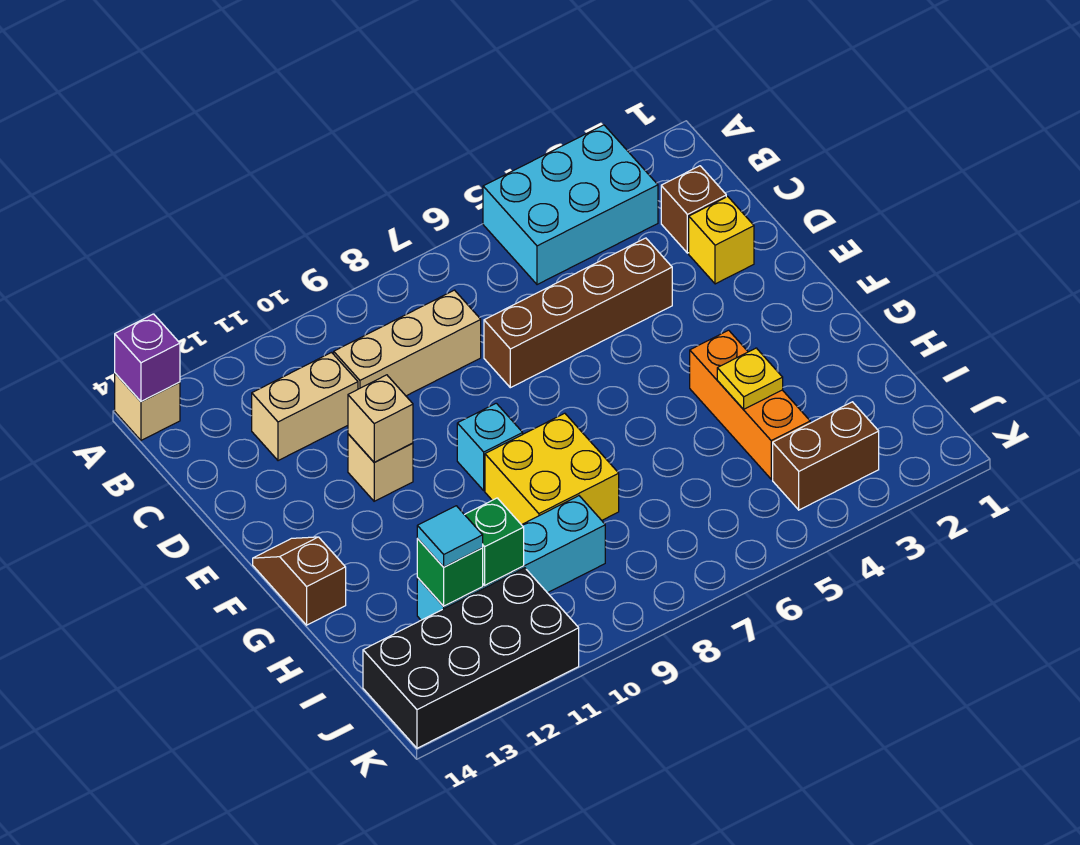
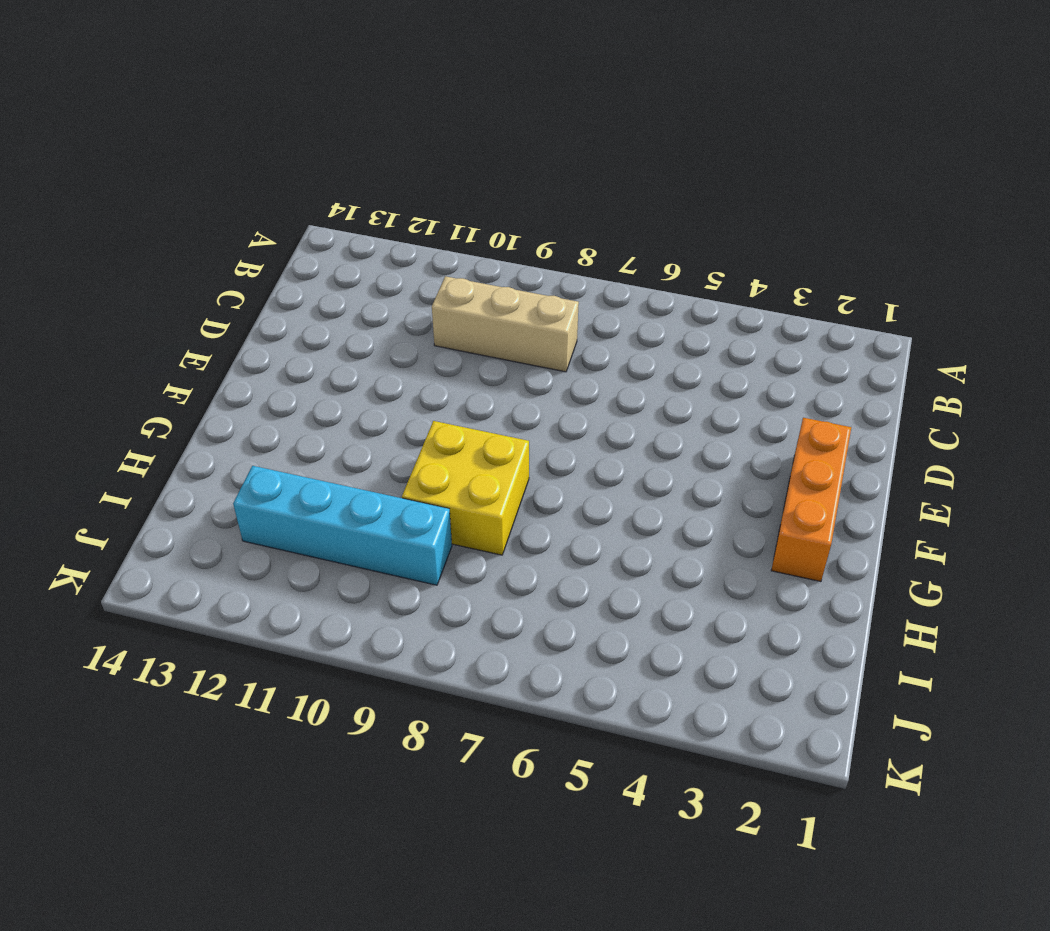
orange 1x3 brick [771,418,851,582] -> orange 1x3 brick moved to [690,330,810,479]
none -> cyan 2x3 brick [483,125,658,285]
none -> tan 1x1 brick [115,373,180,440]
none -> brown 1x1 brick [661,166,726,253]

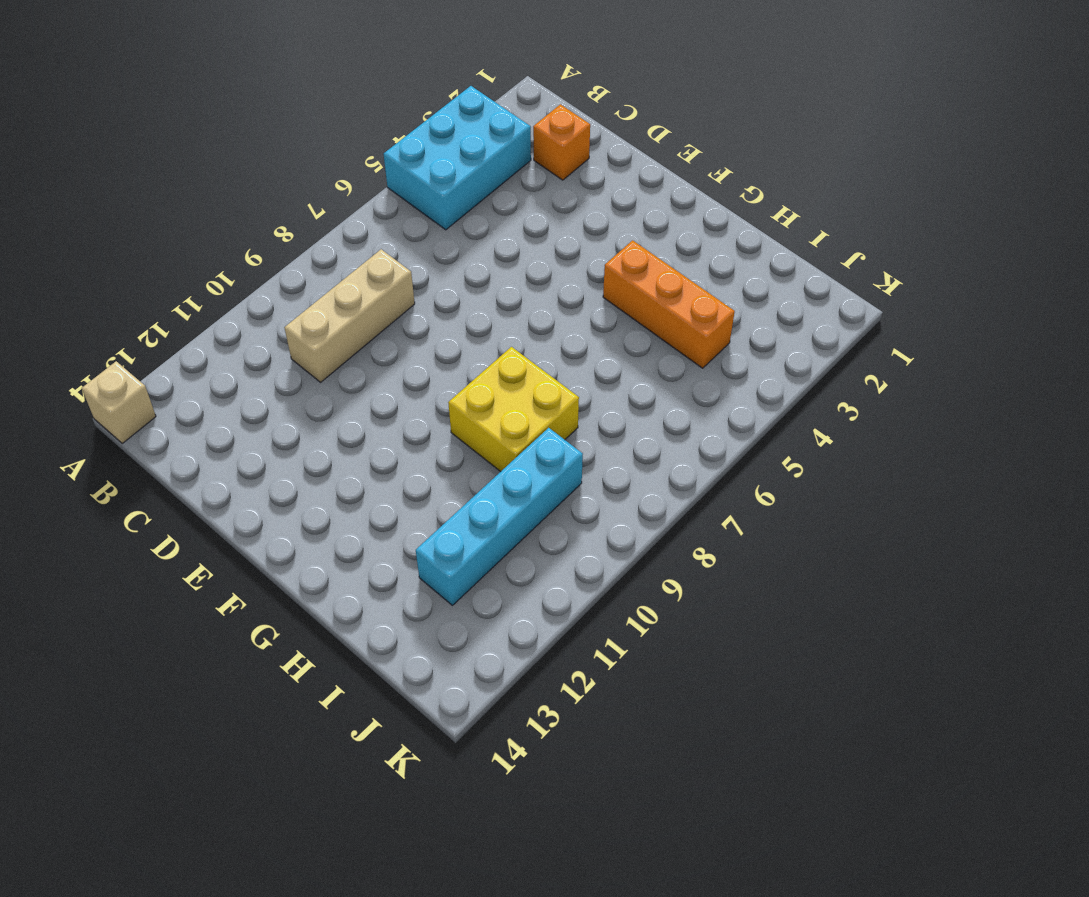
orange 1x1 brick [533,104,590,180] -> brown 1x1 brick [661,166,726,253]
none -> tan 1x2 brick [252,352,358,461]
none -> yellow 1x1 brick [689,196,754,284]
none -> brown 1x4 brick [484,238,672,388]

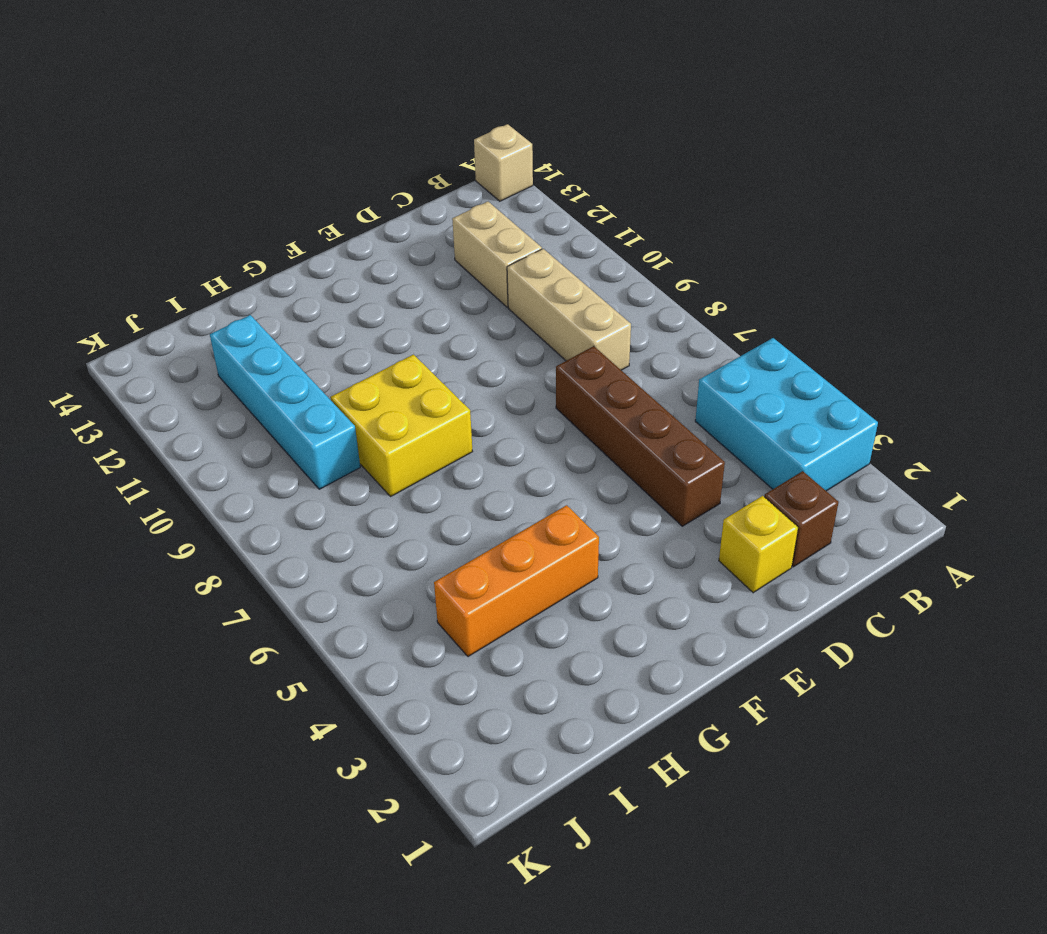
none -> tan 1x1 brick [348,434,413,501]
none -> cyan 1x1 brick [457,403,523,490]
none -> brown 1x2 slope [253,537,346,625]

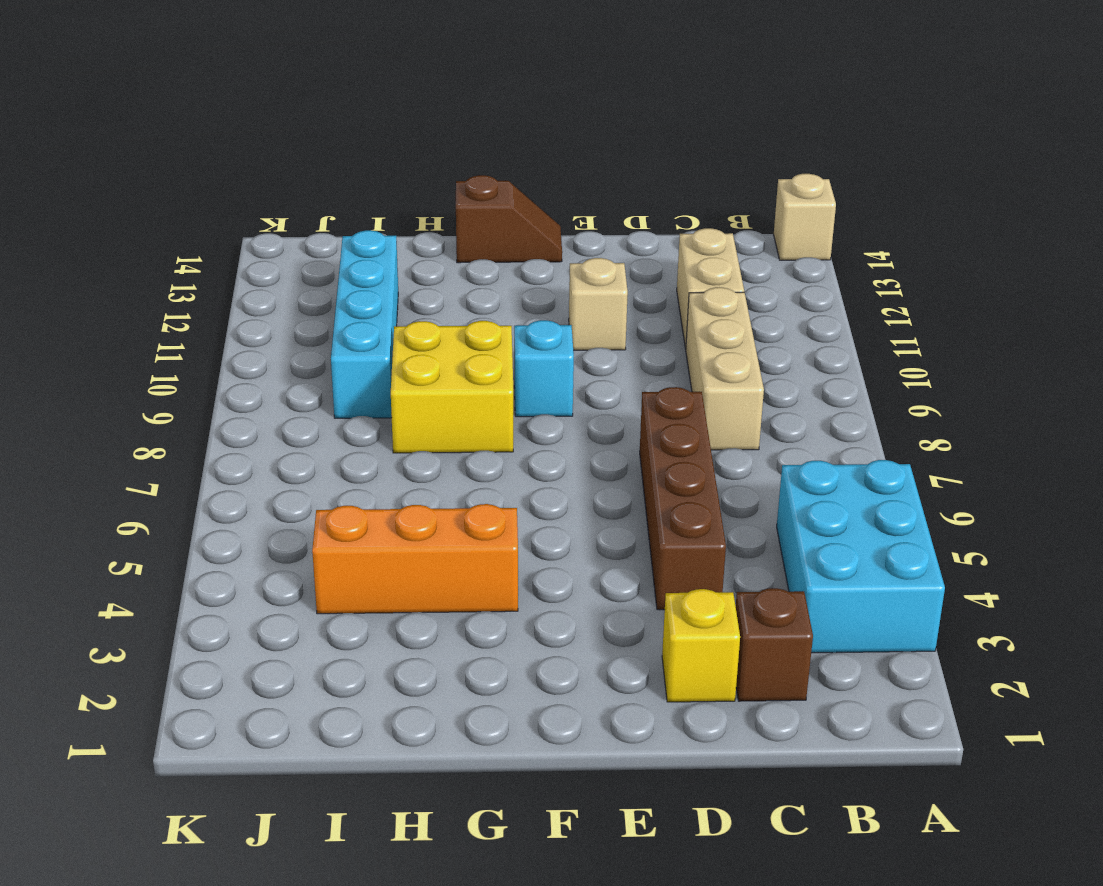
none -> brown 1x2 brick [773,402,879,510]
none -> black 2x4 brick [363,568,579,748]
none -> purple 1x1 brick [115,314,180,402]

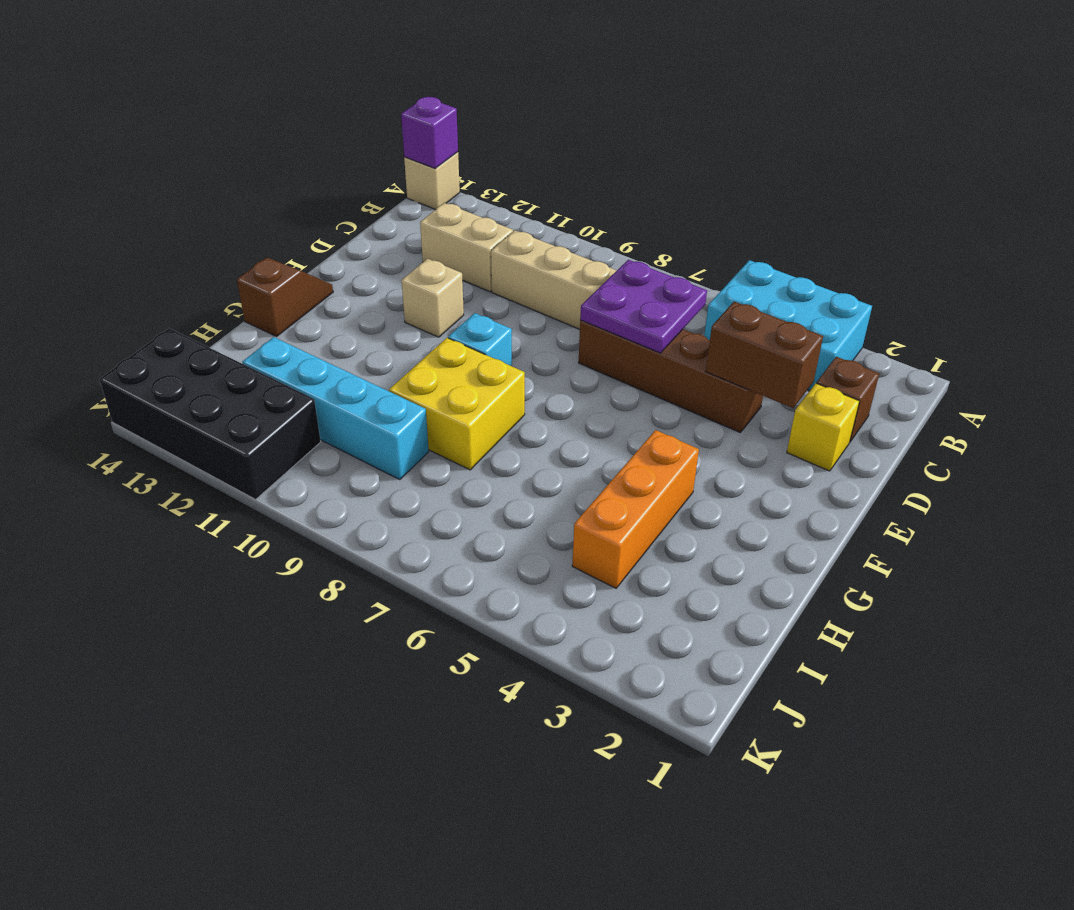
purple 2x2 plate [580,260,707,353] -> none
brown 1x2 brick [706,302,823,408] -> brown 1x2 brick moved to [773,402,879,510]
none -> tan 1x1 brick [348,375,413,462]
none -> yellow 1x1 plate [717,348,783,409]
none -> green 1x1 brick [465,498,524,585]

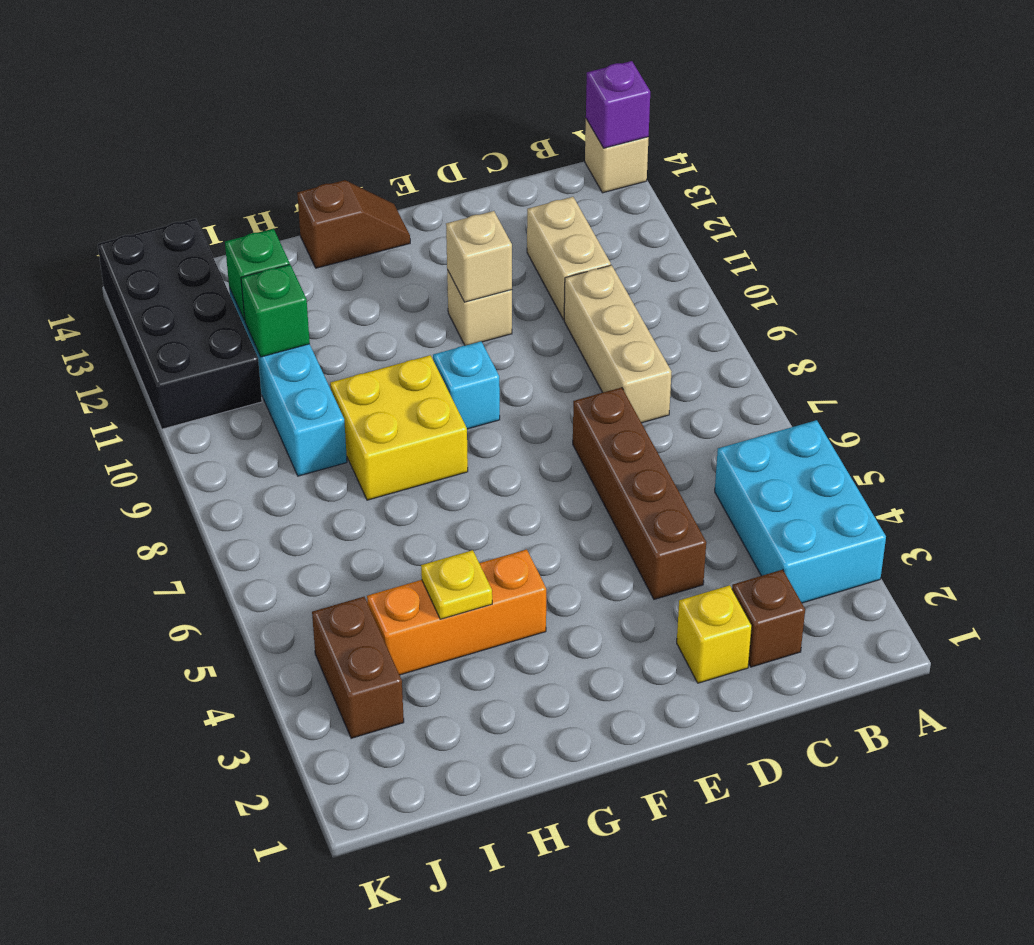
none -> cyan 1x1 tile [417,506,483,567]

